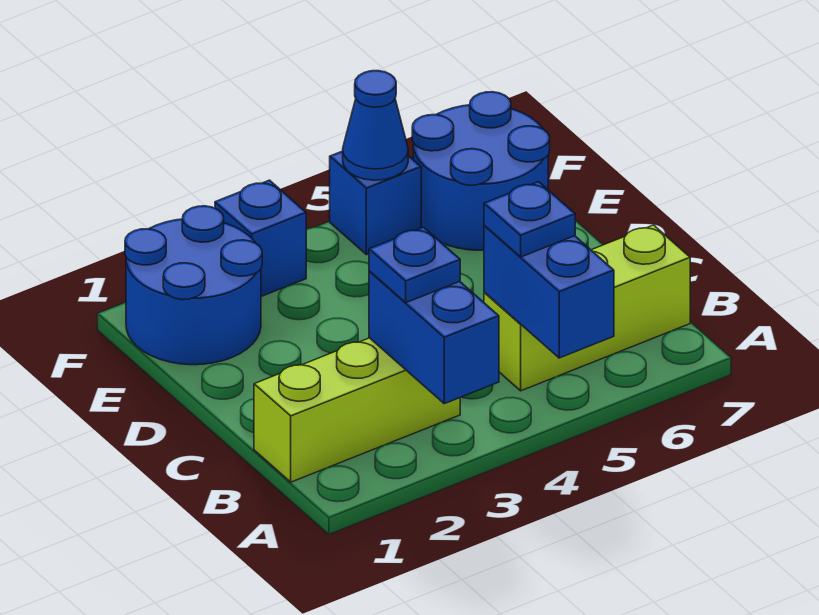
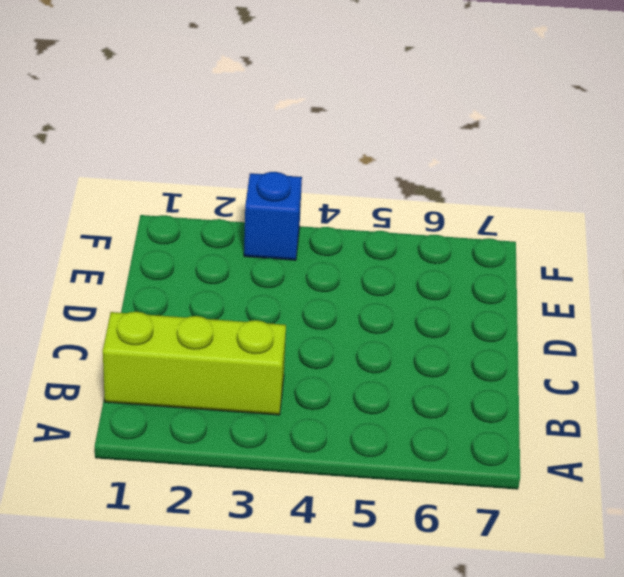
none -> lime 1x3 brick [484,225,690,391]
none -> blue 2x2 round brick [125,206,262,365]

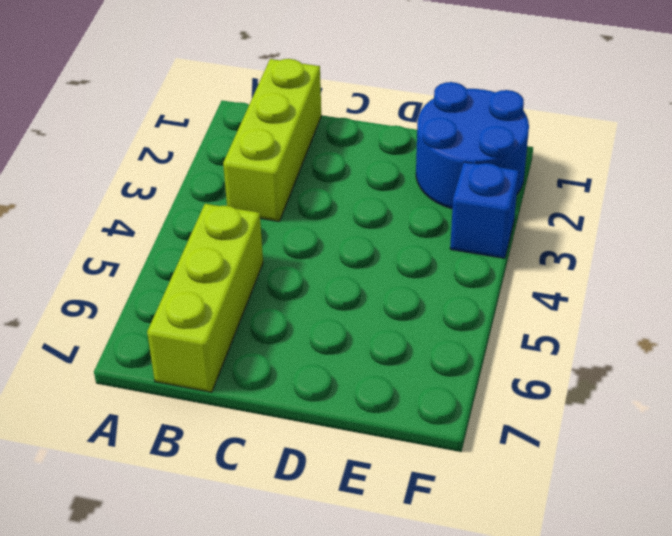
none -> blue 2x2 round brick [412,92,550,250]
none -> blue 1x1 brick [330,151,421,255]

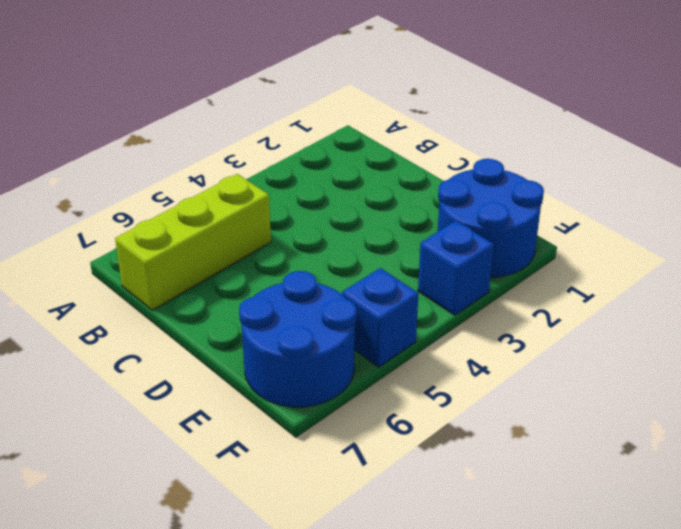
none -> lime 1x3 brick [254,338,460,482]
none -> blue 1x2 brick [369,271,499,404]

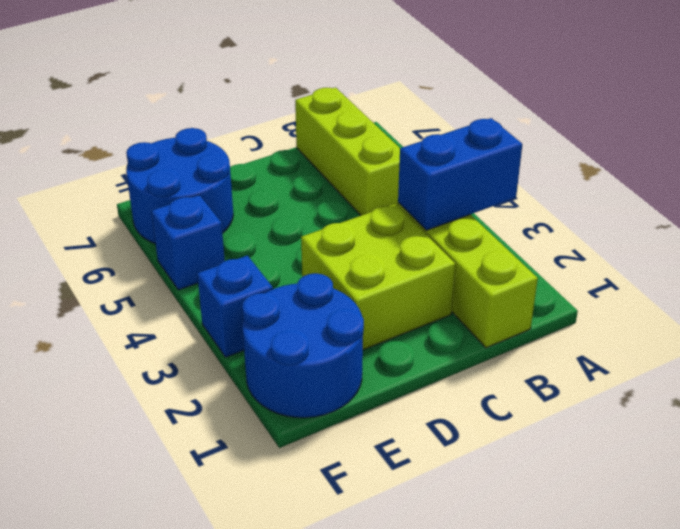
lime 2x2 brick [301,204,455,350] -> none
none -> blue 1x2 brick [484,225,614,358]
none -> blue 1x1 cone [343,71,408,180]

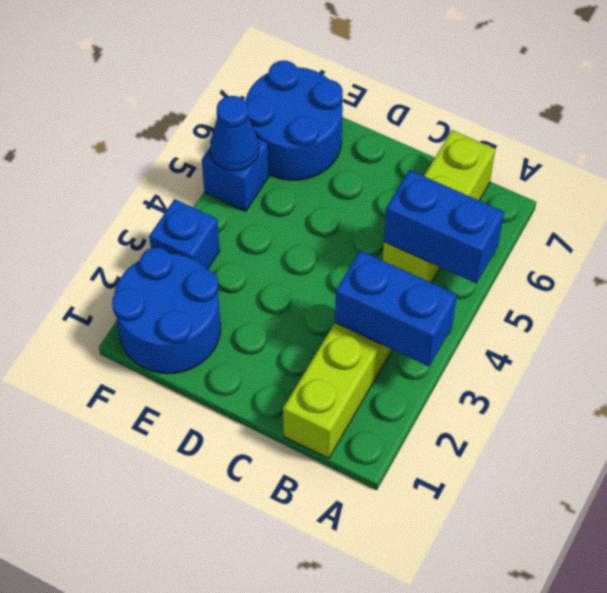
none -> blue 1x1 plate [369,227,460,303]
none -> blue 1x1 plate [484,182,575,257]

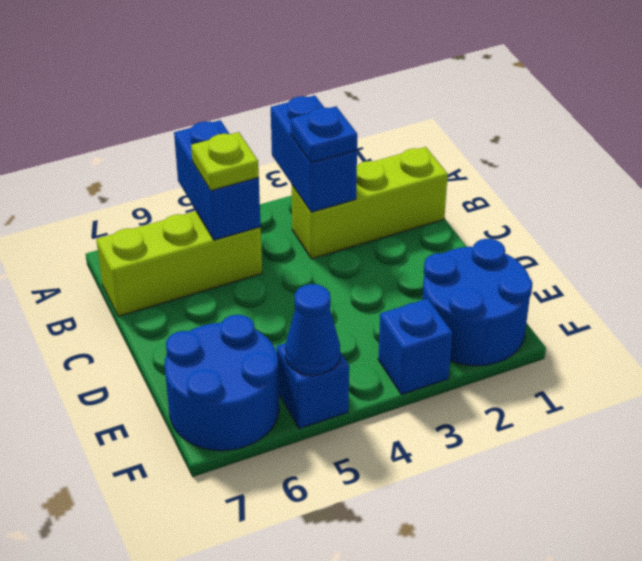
lime 1x1 plate [191,132,259,191] -> blue 1x1 plate [484,182,575,257]

